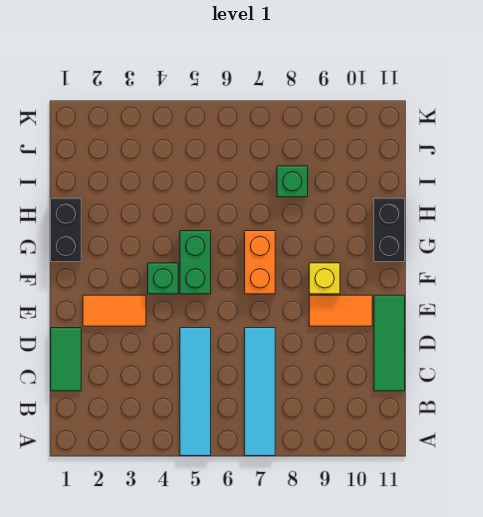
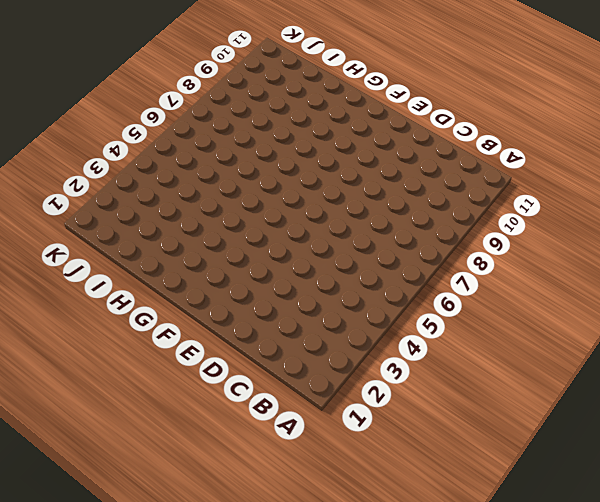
none -> cyan 1x4 tile [180,328,211,456]
none -> cyan 1x4 tile [245,328,275,456]
none -> green 1x2 tile [51,328,81,391]

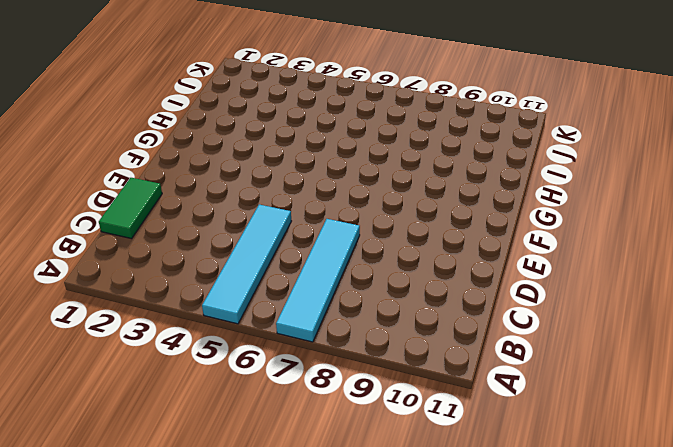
none -> green 1x3 tile [374,295,405,391]
none -> orange 1x2 tile [83,295,146,326]
none -> orange 1x2 tile [309,295,372,326]

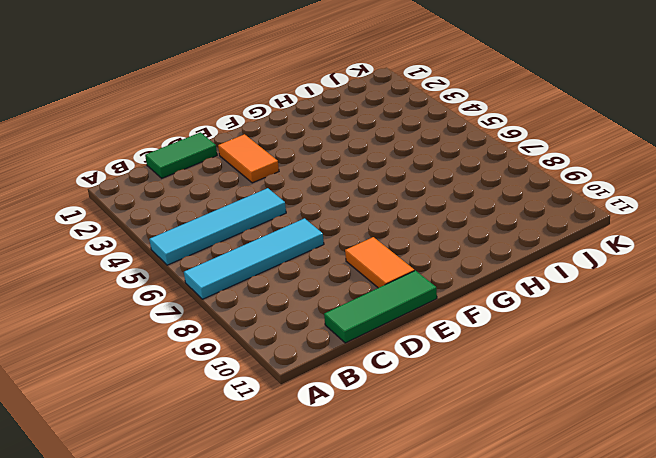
none -> green 1x1 brick [148,263,178,294]
none -> green 1x2 brick [180,231,211,294]
none -> orange 1x2 brick [245,231,275,294]

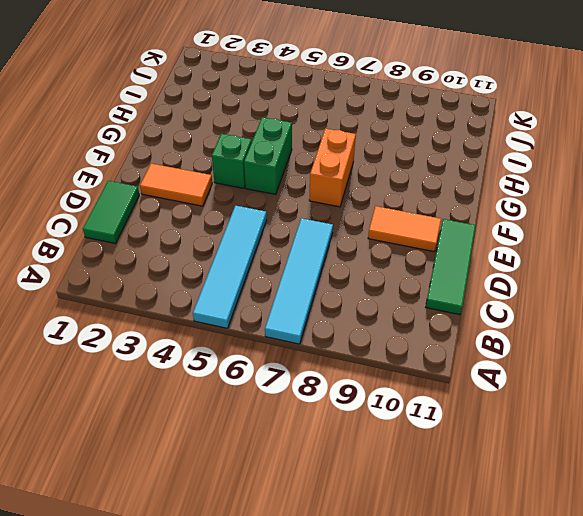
none -> yellow 1x1 brick [309,263,340,294]
none -> black 1x2 brick [51,198,81,262]
none -> black 1x2 brick [374,198,405,262]

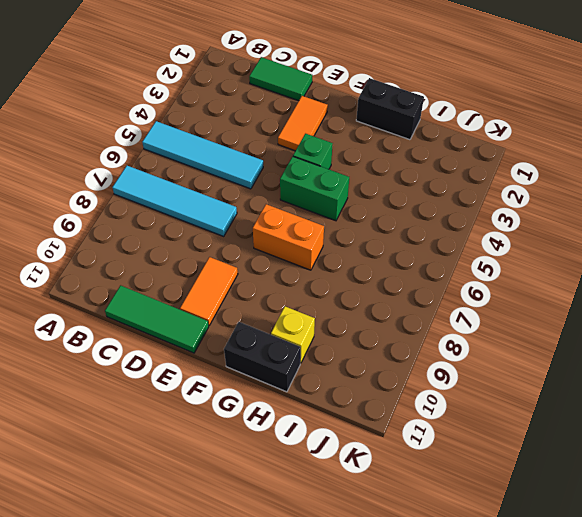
yellow 1x1 brick [271,306,315,363] -> yellow 1x1 brick moved to [309,263,340,294]
none -> green 1x1 brick [277,166,308,197]

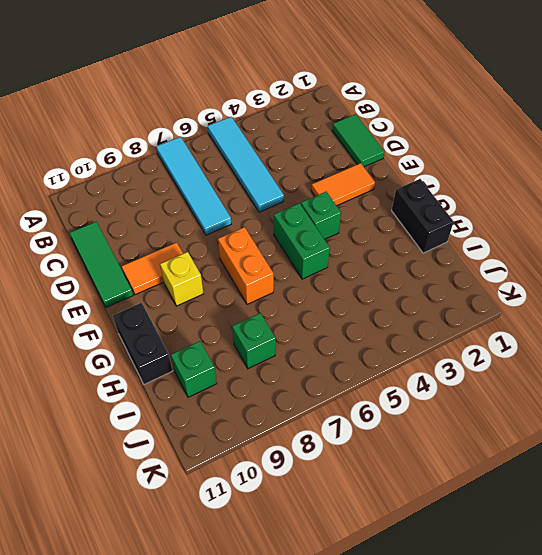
green 1x1 brick [171,341,217,397] -> none

